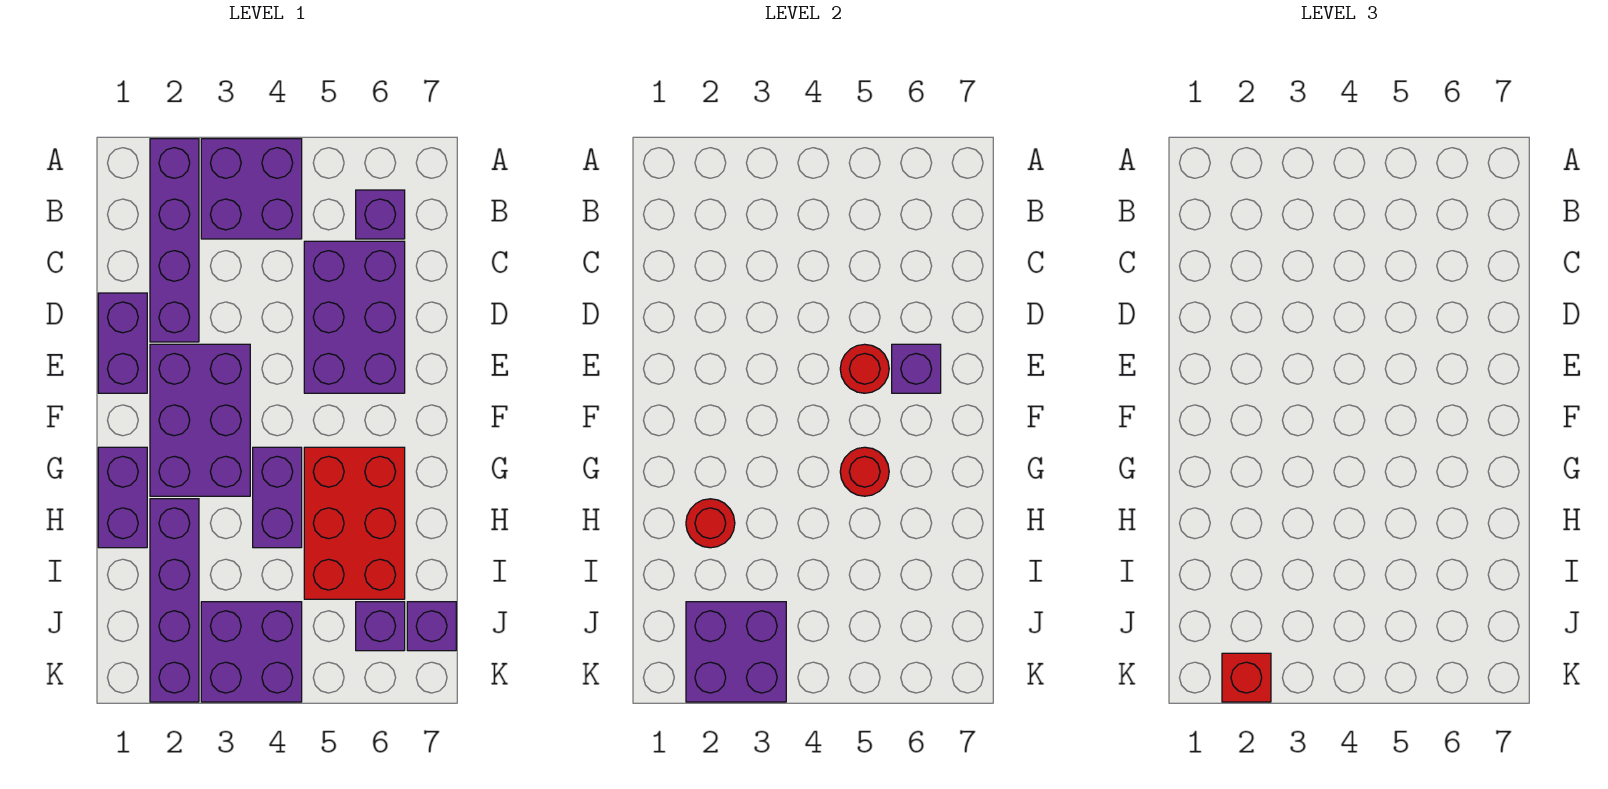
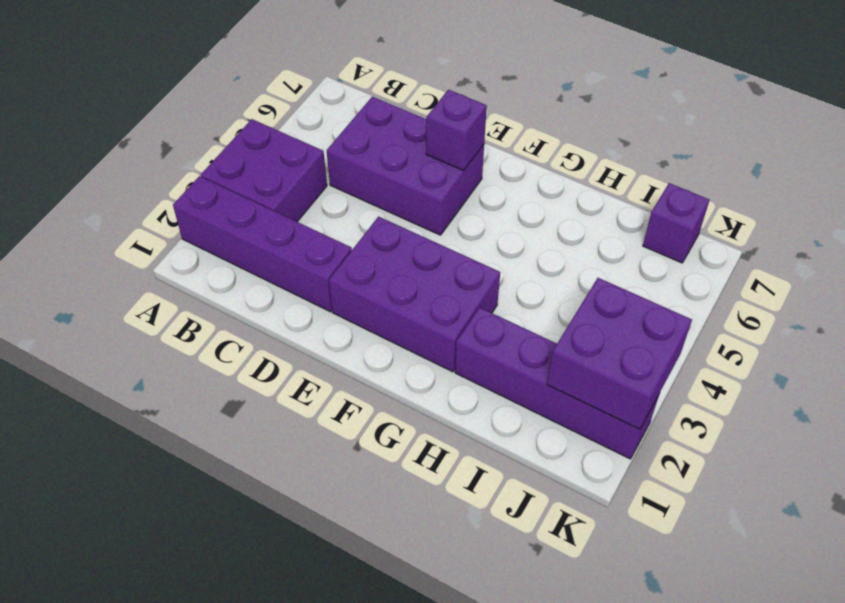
none -> purple 1x1 brick [356,190,405,239]
none -> purple 1x2 brick [98,293,147,393]
none -> purple 1x2 brick [98,447,147,548]

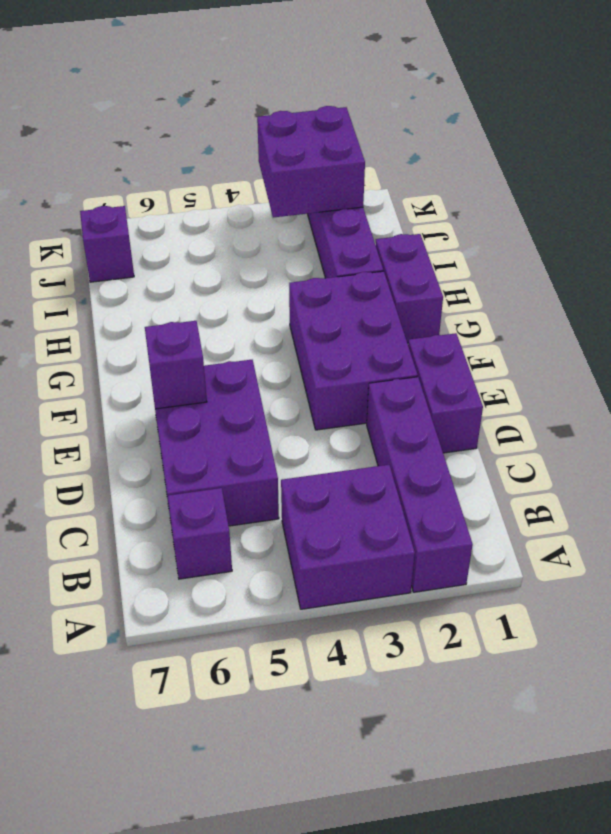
none -> purple 1x2 brick [253,447,302,548]
none -> red 2x3 brick [304,447,405,599]
none -> purple 2x2 brick [201,602,302,702]

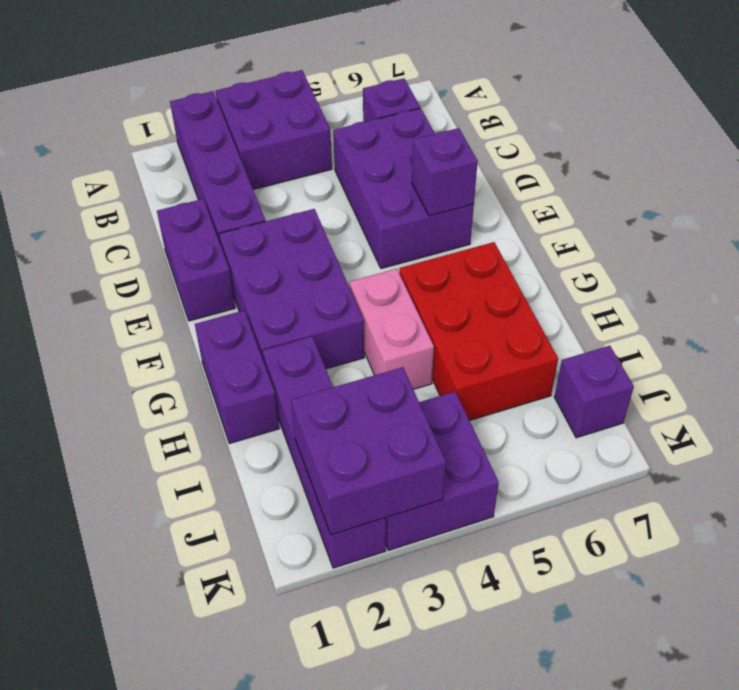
pink 1x2 brick [349,269,434,389] -> purple 1x2 brick [253,447,302,548]
none -> purple 1x1 brick [356,602,405,651]
none -> red 1x1 round brick [840,344,889,393]
none -> red 1x1 round brick [840,447,889,496]

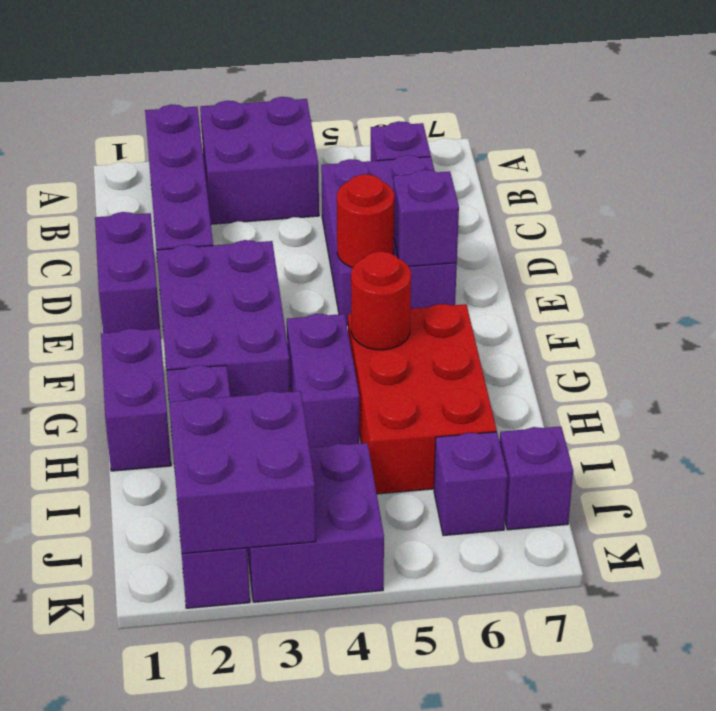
none -> red 1x1 round brick [686,499,735,548]
none -> red 1x1 brick [1222,653,1271,702]

